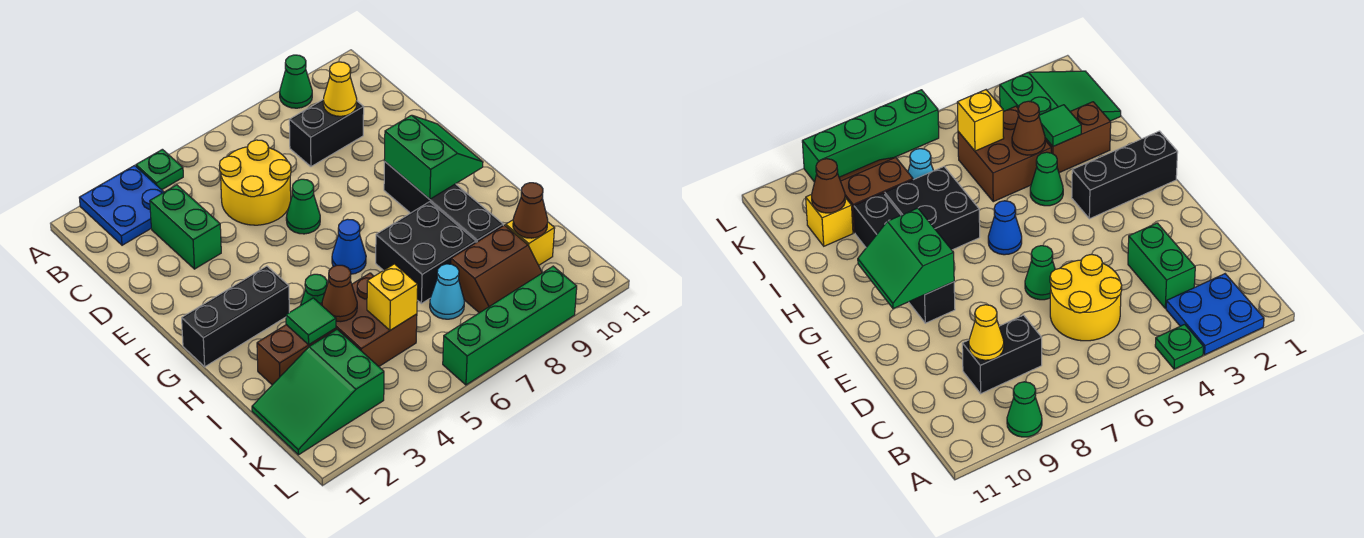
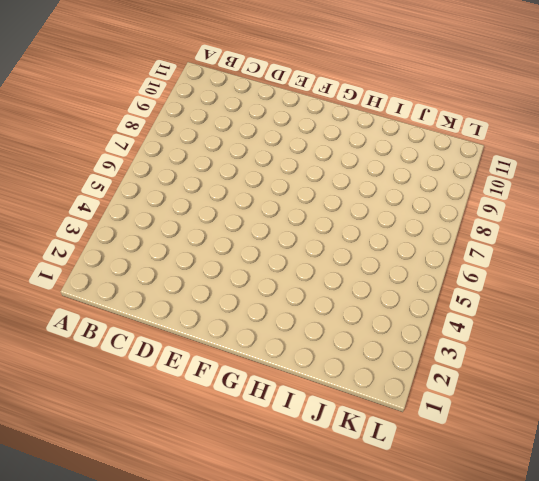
none -> blue 2x2 plate [79,166,164,245]
none -> green 1x1 plate [136,149,183,190]
none -> green 1x1 cone [280,55,312,108]

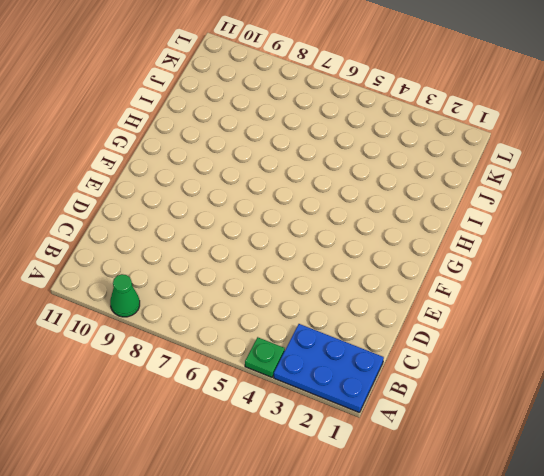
blue 2x3 plate [274,324,384,413] -> blue 2x2 plate [79,166,164,245]
none -> green 1x2 brick [150,185,221,269]
none -> yellow 2x2 round brick [219,140,291,225]
none -> black 1x2 brick [289,100,364,167]

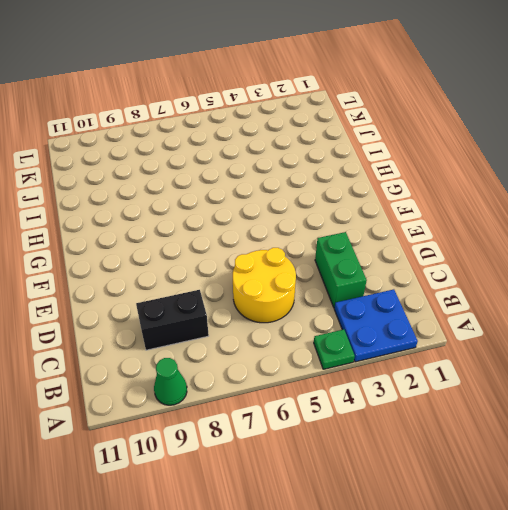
none -> green 1x1 cone [286,179,320,234]
none -> black 1x4 brick [384,161,503,243]
none -> black 1x3 brick [182,266,289,367]

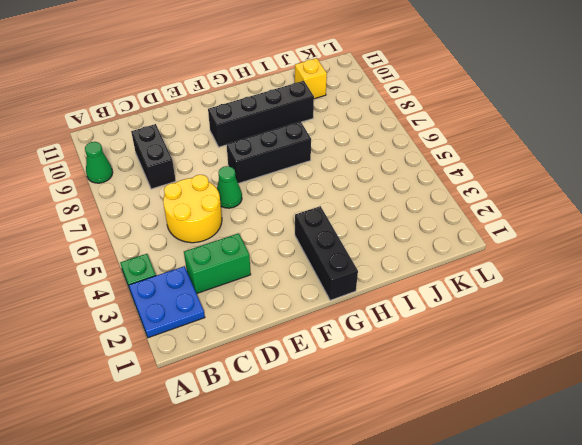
black 1x3 brick [227,122,311,183] -> black 2x2 brick [376,202,476,304]
none -> blue 1x1 cone [332,219,366,274]
none -> green 1x1 cone [301,274,327,305]
none -> brown 1x2 brick [257,325,336,385]

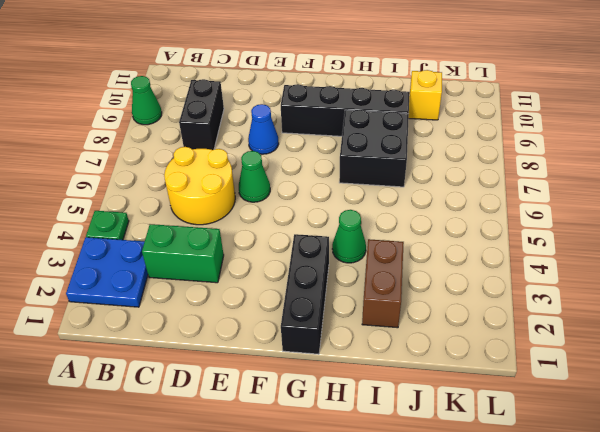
blue 1x1 cone [248,104,279,154] -> blue 1x1 cone moved to [332,219,366,274]
none -> brown 2x2 brick [321,273,417,366]
none -> green 2x3 slope [252,330,384,455]
none -> cyan 1x1 cone [430,264,464,319]

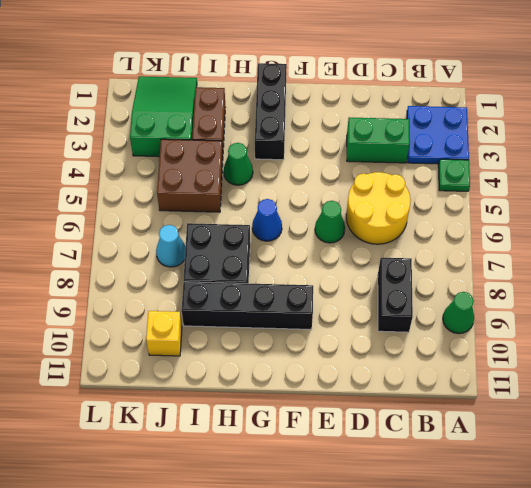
none -> brown 2x2 slope [451,225,542,313]
none -> green 1x4 brick [443,266,577,385]
none -> yellow 1x1 cone [323,62,357,116]

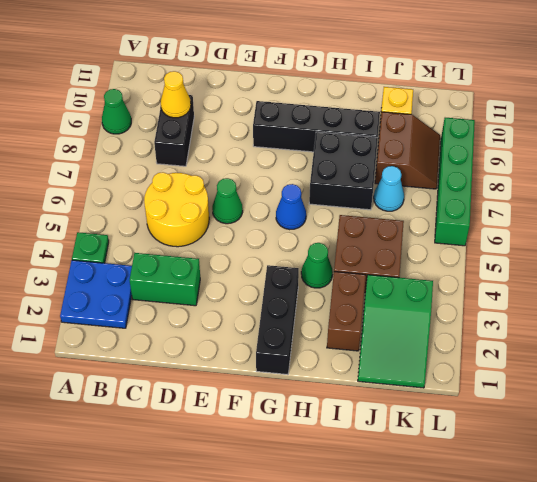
none -> green 2x2 slope [384,115,483,199]
none -> green 1x1 tile [286,298,336,345]
none -> brown 1x1 cone [322,265,357,322]

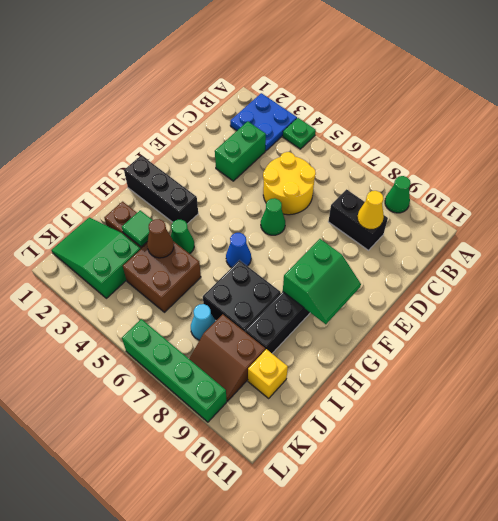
none -> yellow 1x1 brick [367,264,418,330]
none -> brown 1x1 cone [513,183,548,238]

